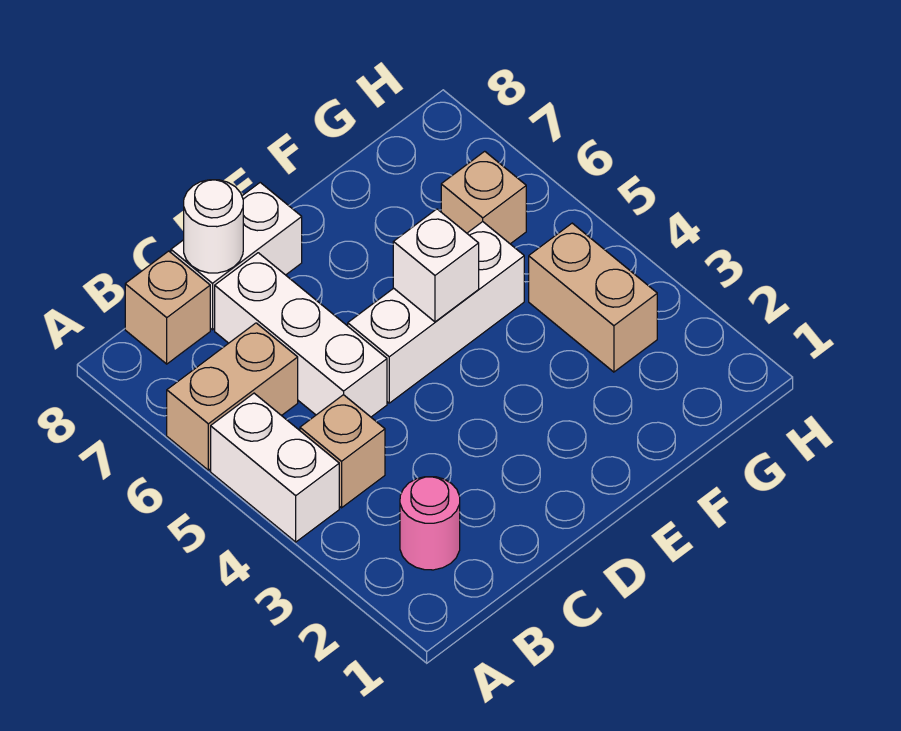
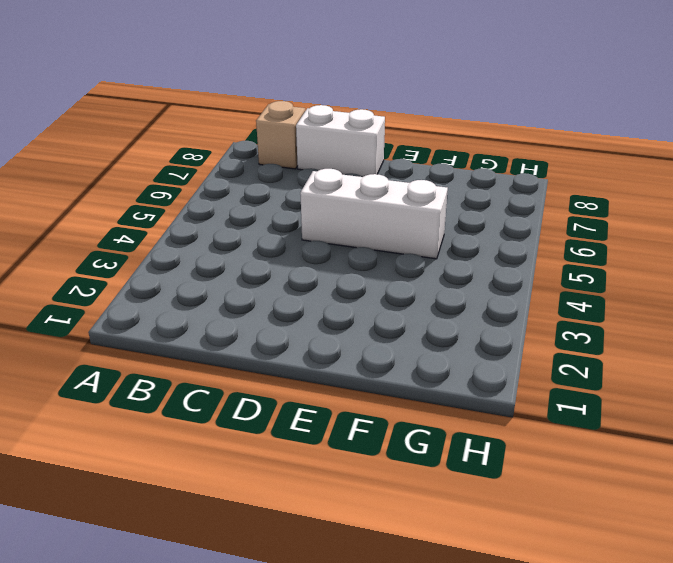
none -> white 1x2 brick [211,393,339,542]
none -> tan 1x2 brick [167,323,298,470]
none -> pink 1x1 round brick [400,477,460,570]

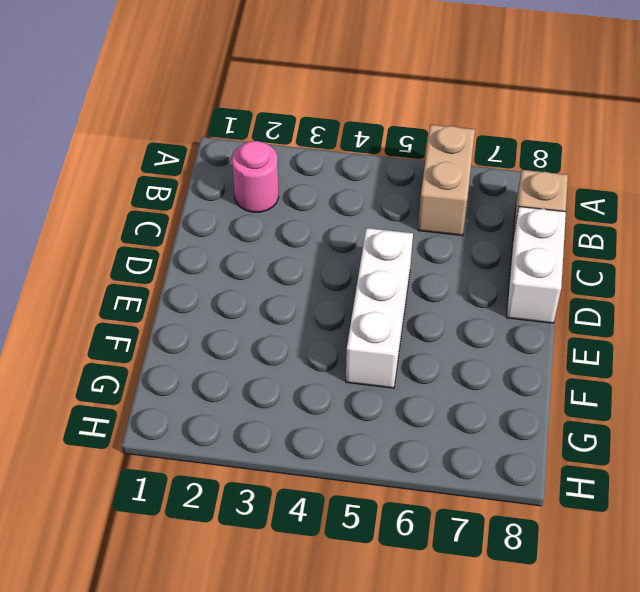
none -> white 1x2 brick [211,393,339,542]
none -> tan 1x1 brick [300,395,385,508]
none -> white 1x3 brick [215,253,387,417]

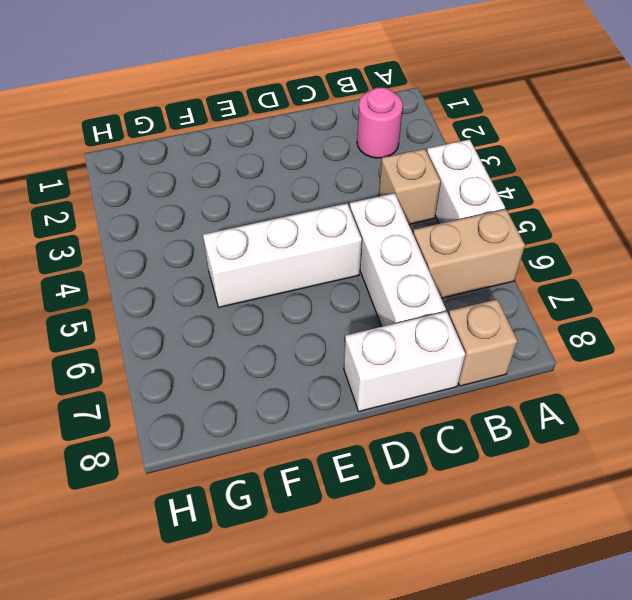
none -> tan 1x2 brick [529,223,657,372]
none -> tan 1x1 brick [441,151,526,244]
none -> white 1x1 round brick [184,180,243,273]

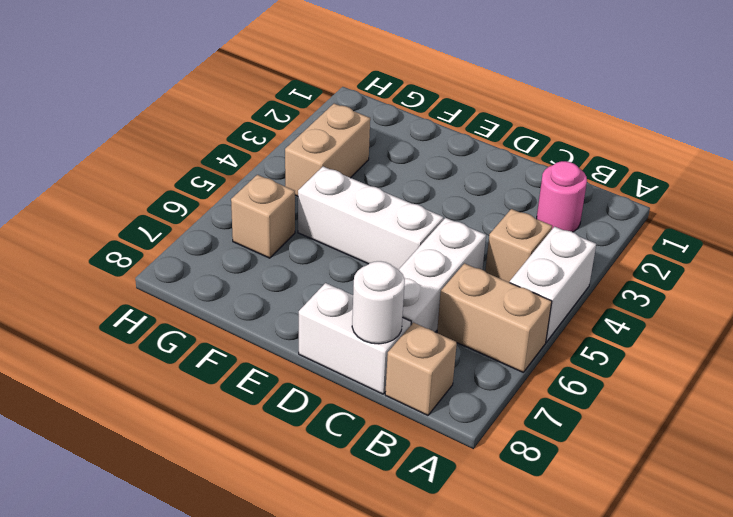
none -> white 1x1 brick [393,209,479,322]

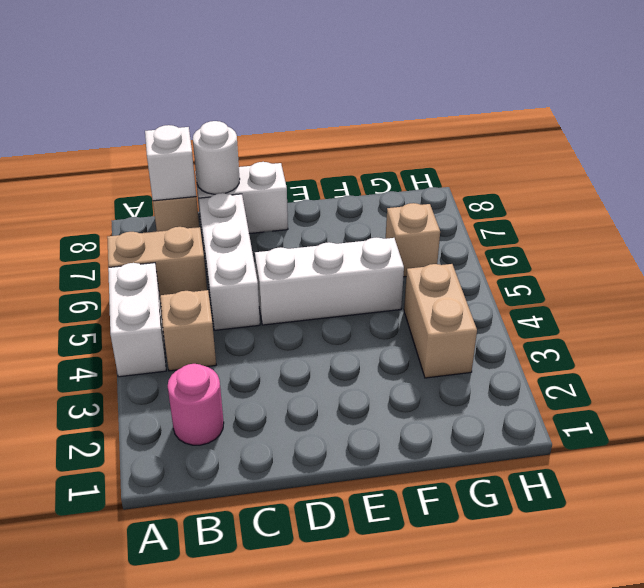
white 1x1 brick [145,125,196,201] -> white 1x1 brick moved to [393,209,479,322]

